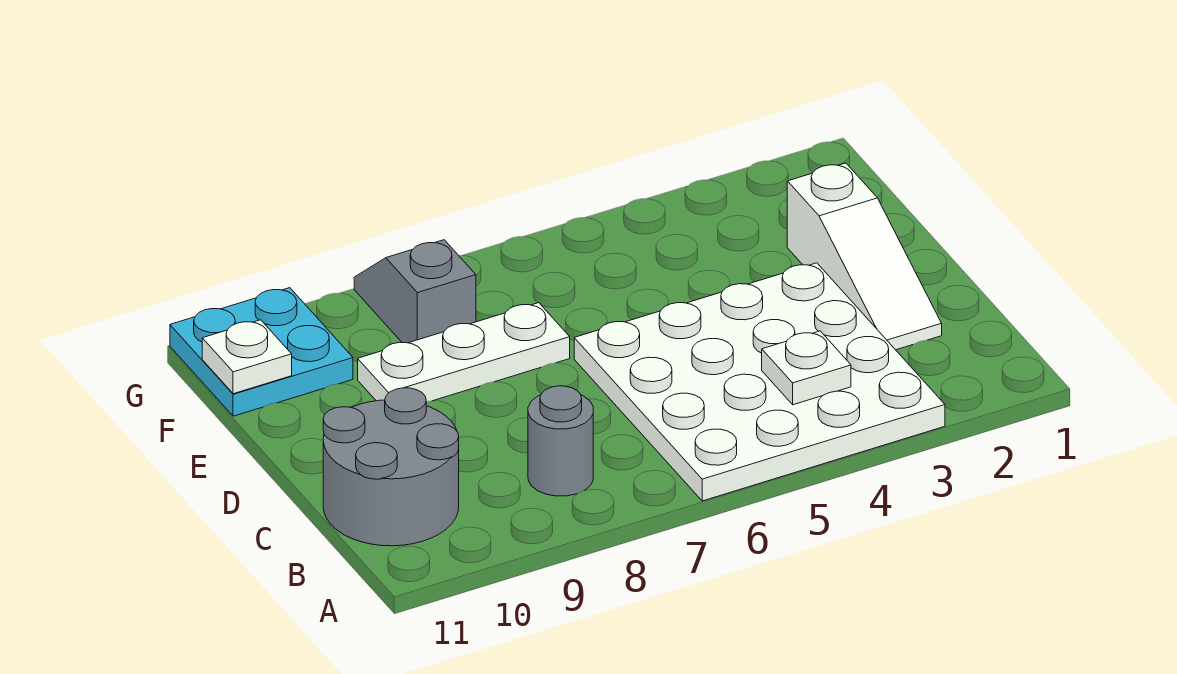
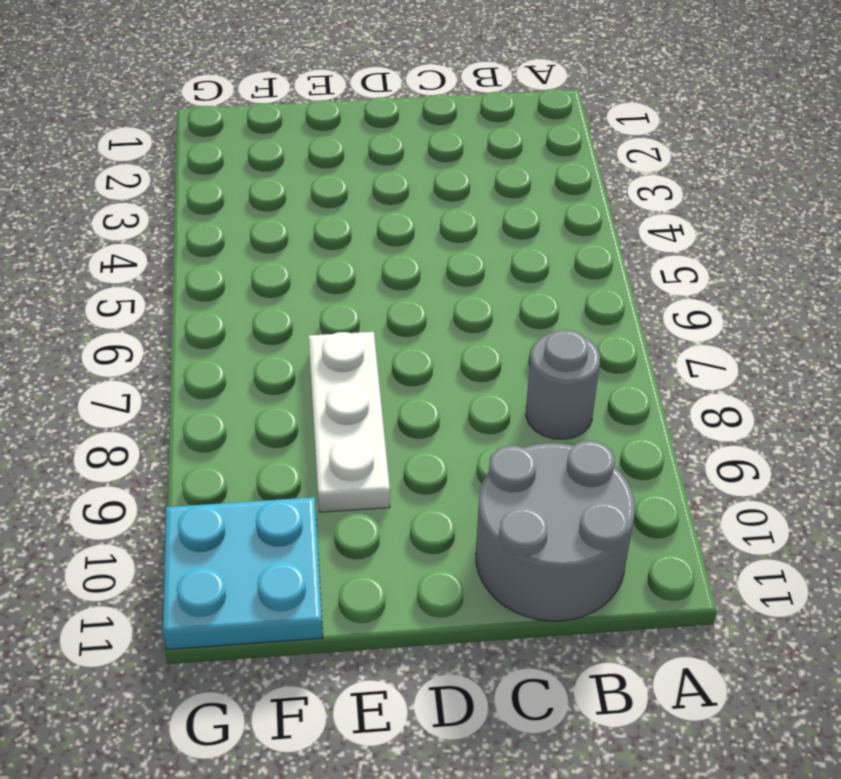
none -> white 4x4 plate [574,263,945,501]
none -> white 1x3 slope [787,163,942,350]

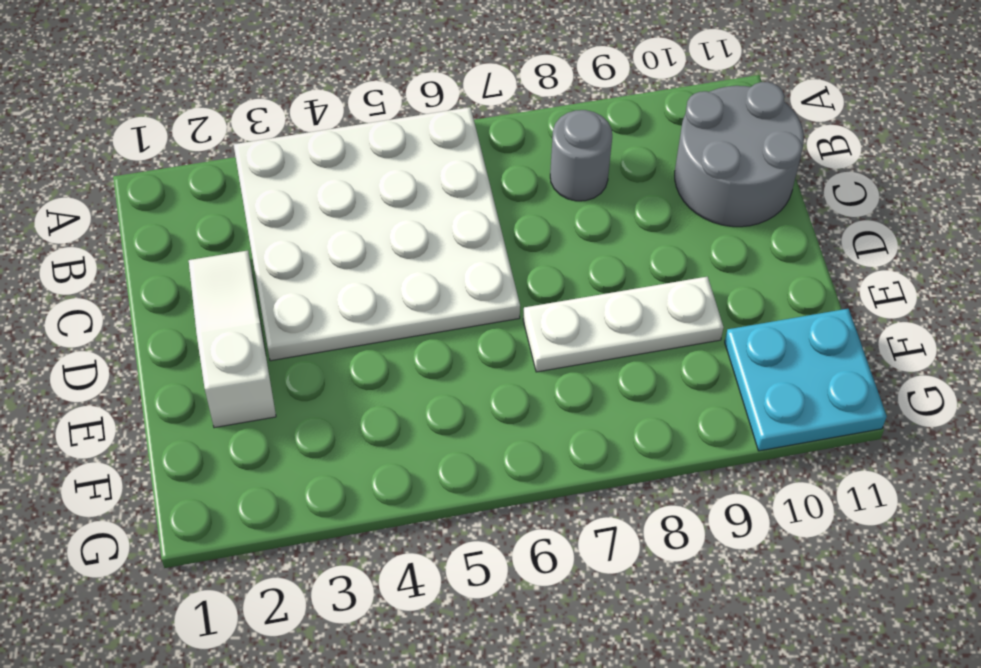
none -> grey 1x2 slope [354,240,476,343]
none -> white 1x1 plate [762,331,851,405]

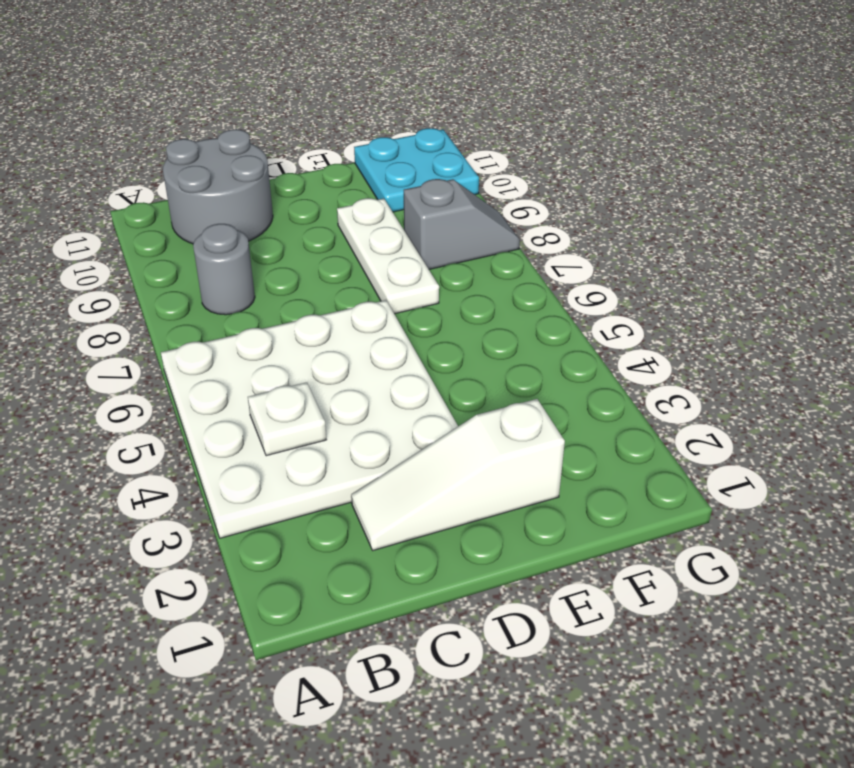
none -> white 1x1 plate [202,320,292,394]

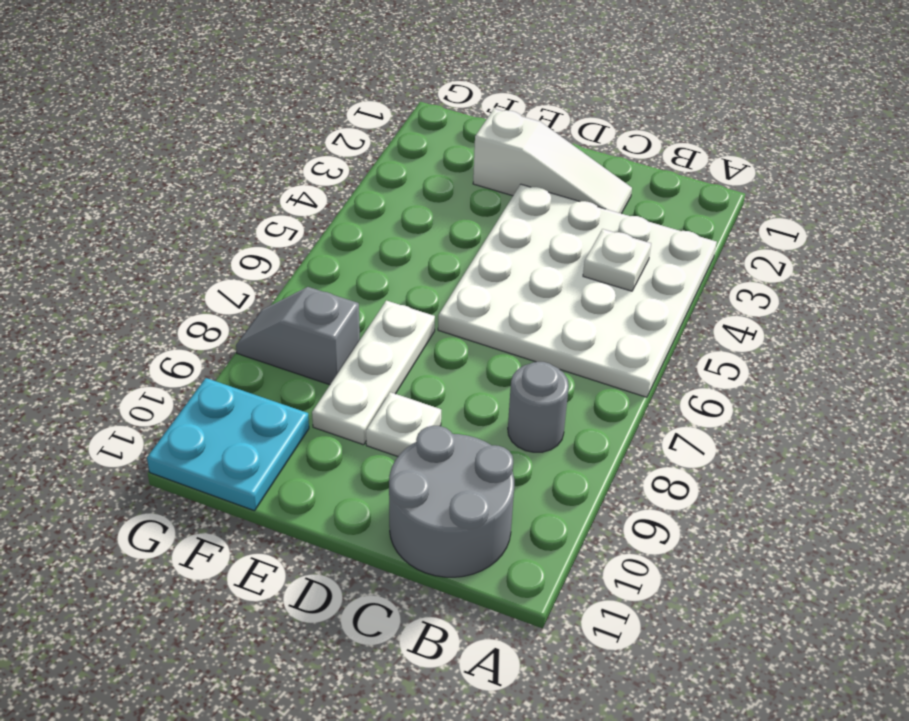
white 1x1 plate [366,392,441,456] -> white 1x1 plate moved to [202,320,292,394]

